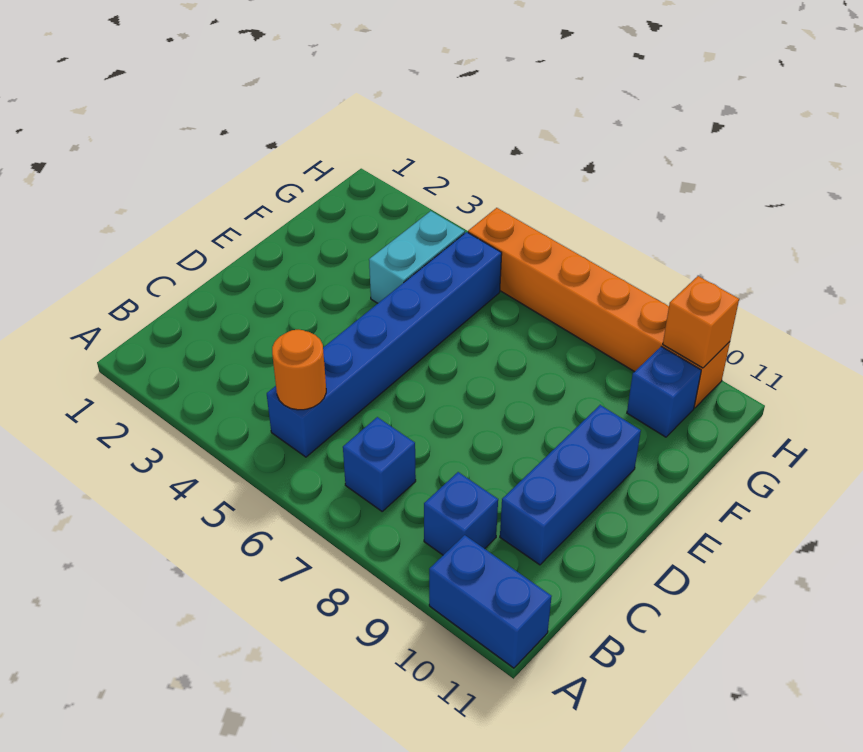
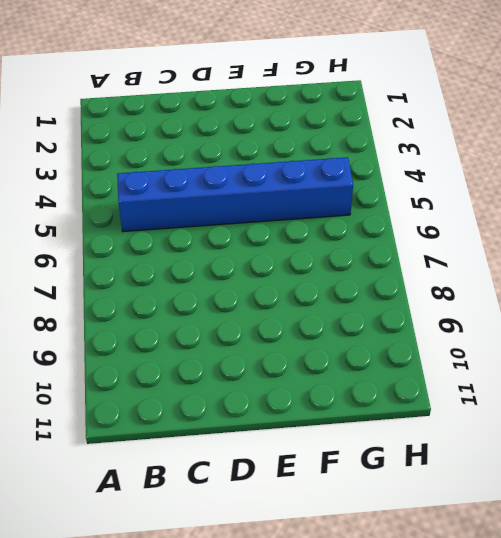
none -> blue 1x2 brick [429,535,552,668]
none -> blue 1x1 brick [343,417,416,511]

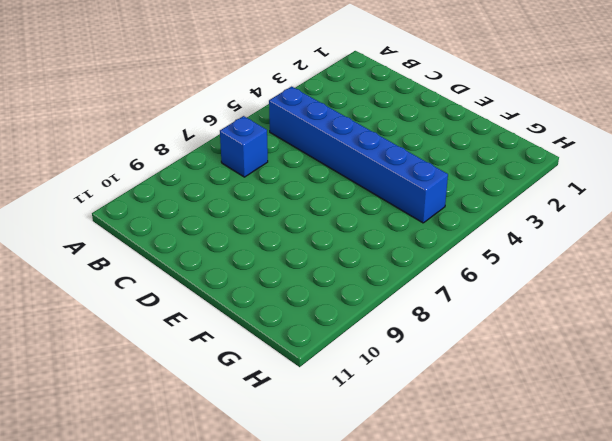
none -> blue 1x2 brick [429,535,552,668]
none -> blue 1x1 brick [424,472,498,555]

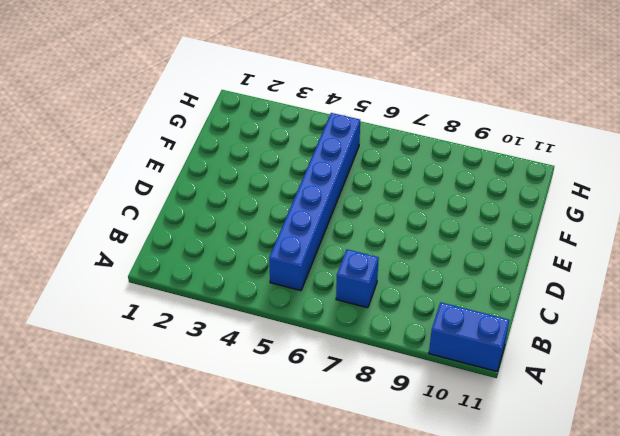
none -> blue 1x1 brick [424,472,498,555]
none -> blue 1x3 brick [500,405,641,565]

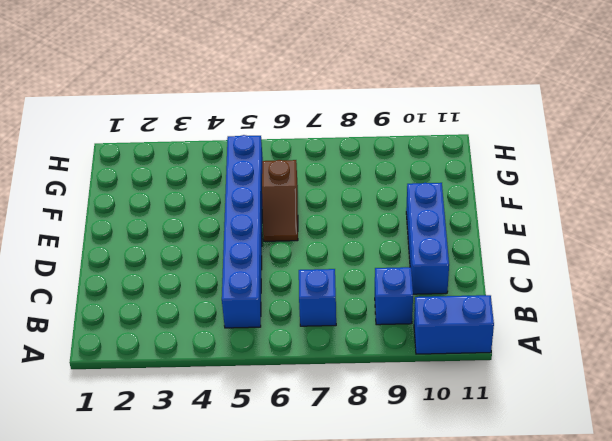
brown 1x2 slope [262,160,298,241] -> none
none -> cyan 1x2 brick [369,211,465,303]
none -> blue 1x1 brick [627,347,701,437]

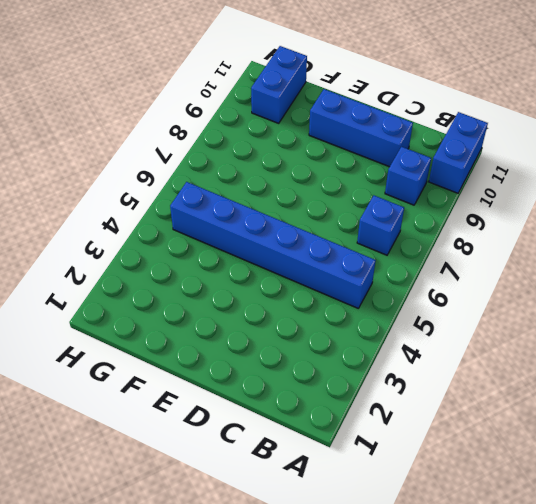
blue 1x2 brick [251,46,307,123] -> blue 1x1 brick [627,347,701,437]
none -> cyan 1x2 brick [369,211,465,303]
none -> orange 1x6 brick [468,208,730,408]

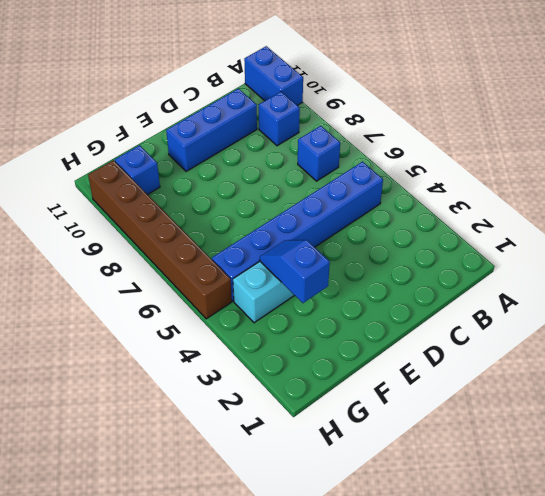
blue 1x2 slope [260,240,330,303] -> none
brown 1x6 brick [88,160,232,319] -> orange 1x6 brick [468,208,730,408]
none -> orange 1x1 round brick [272,330,326,410]
none -> orange 1x1 brick [663,276,739,368]

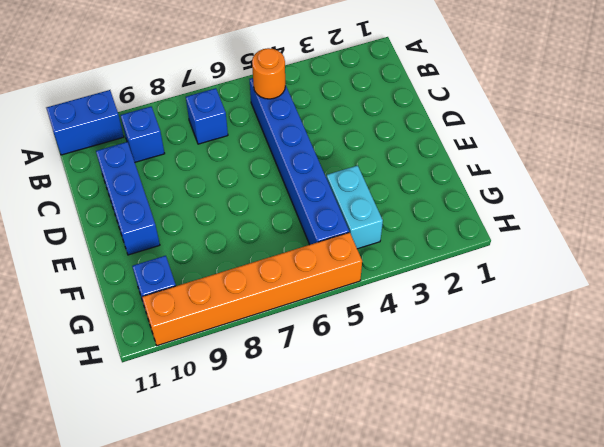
none -> orange 1x1 brick [663,276,739,368]

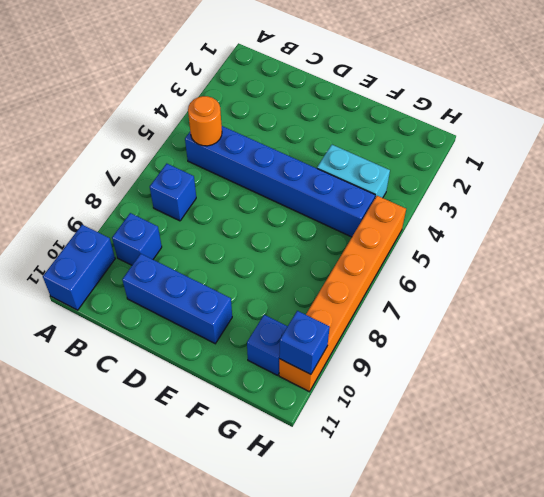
blue 1x1 brick [279,311,330,374] -> orange 1x1 brick [663,276,739,368]

